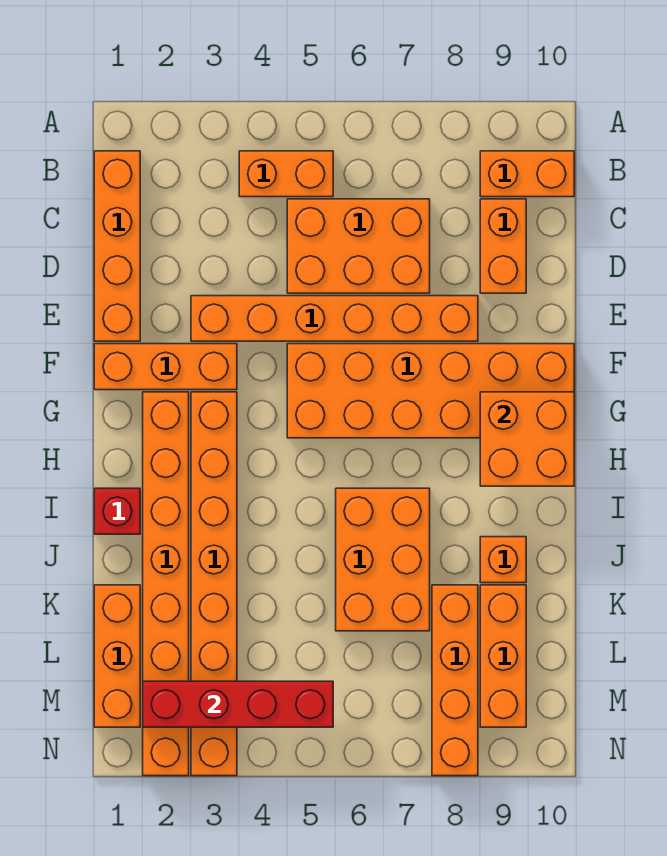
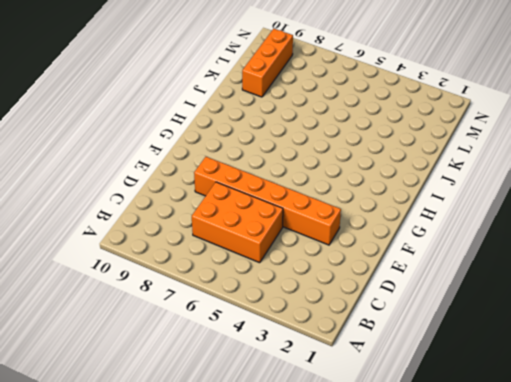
none -> orange 1x4 brick [94,151,140,341]
none -> orange 1x2 brick [239,151,333,197]
none -> orange 1x2 brick [480,151,574,197]

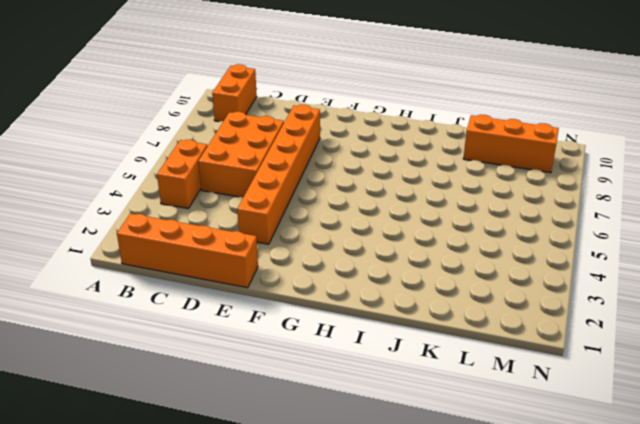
none -> orange 1x2 brick [480,199,526,293]
none -> orange 1x3 brick [94,344,237,390]
none -> orange 2x6 brick [287,344,574,438]

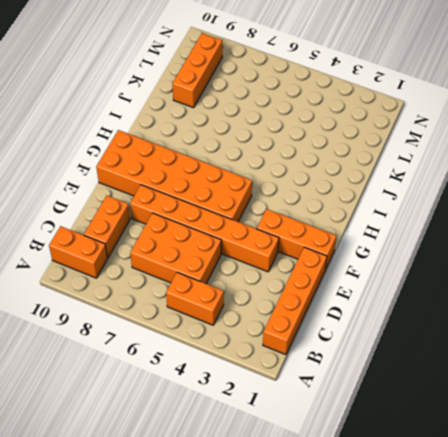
none -> orange 1x8 brick [143,392,189,776]
none -> orange 1x8 brick [191,392,237,776]
none -> red 1x1 brick [94,488,140,534]

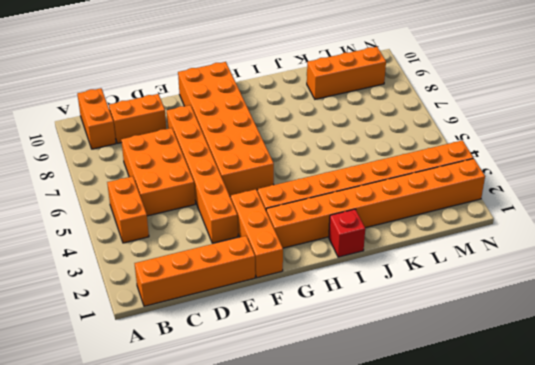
none -> orange 2x3 brick [336,488,430,631]
none -> orange 1x1 brick [480,537,526,583]
none -> orange 1x3 brick [94,585,140,727]

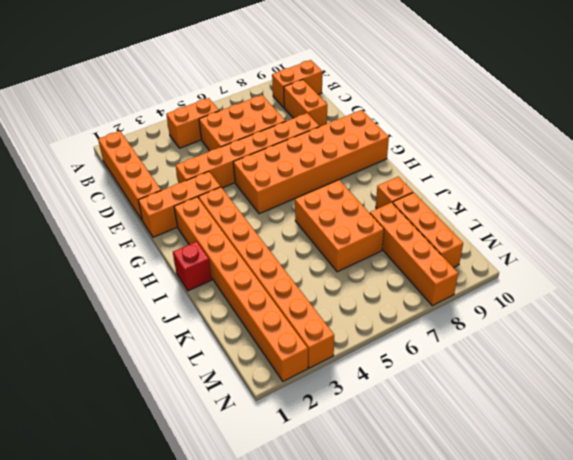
none -> orange 1x3 brick [94,585,140,727]
none -> orange 2x2 brick [480,392,574,486]
none -> red 1x4 brick [143,681,333,727]

